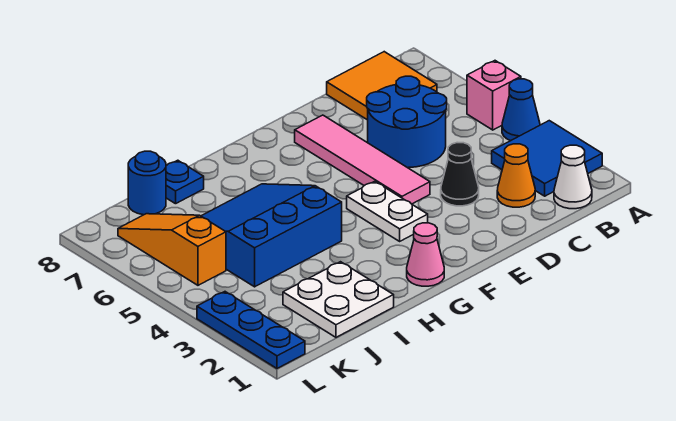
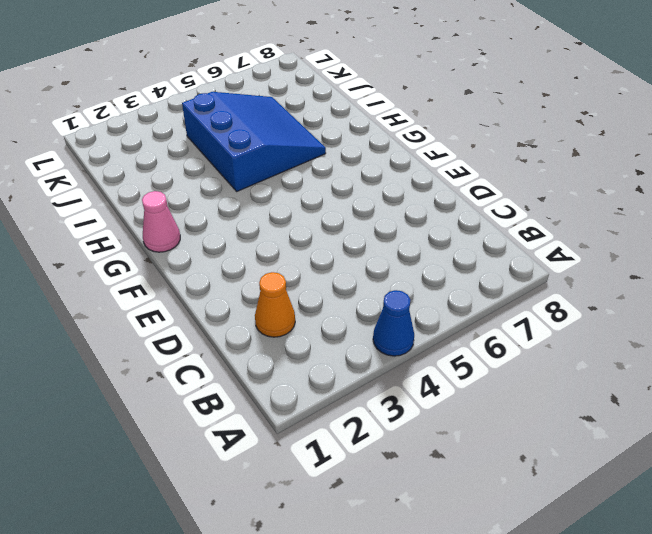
none -> blue 2x2 tile [492,121,602,196]
none -> pink 1x1 brick [467,61,521,130]
none -> white 1x1 cone [554,145,592,209]

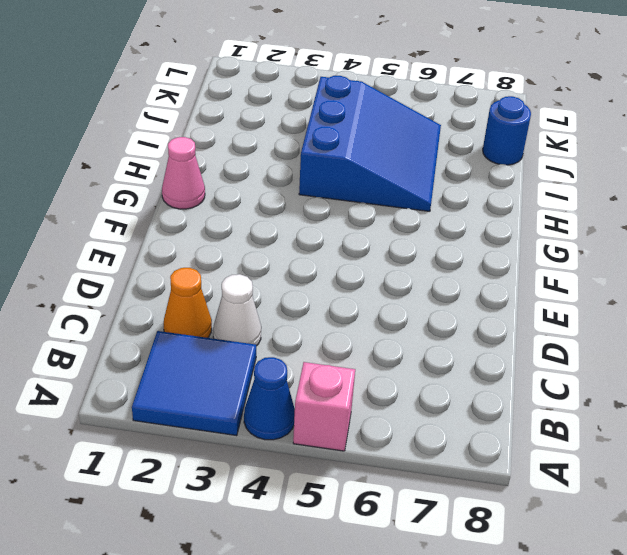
white 1x1 cone [213,274,261,346] -> white 1x1 cone moved to [554,145,592,209]
none -> orange 2x2 tile [327,52,437,120]
none -> blue 2x2 round brick [367,76,447,168]
none -> black 1x1 cone [441,143,479,206]

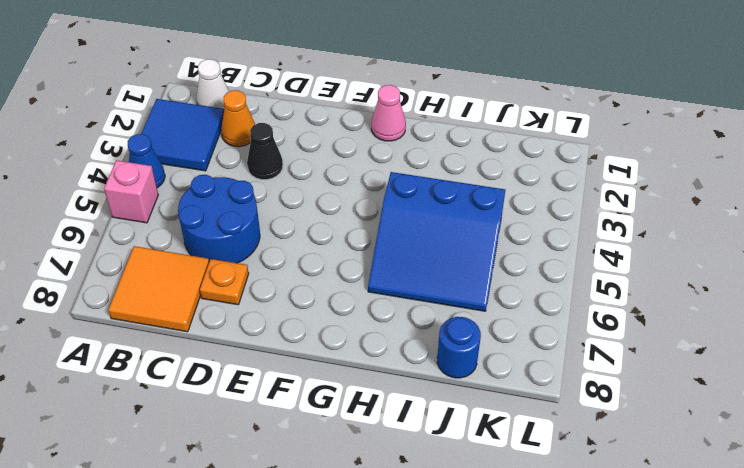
orange 1x1 plate [200,259,249,305] -> none
none -> pink 1x4 tile [295,115,430,204]
none -> white 1x2 plate [347,181,428,241]
none -> white 2x2 plate [283,262,394,337]

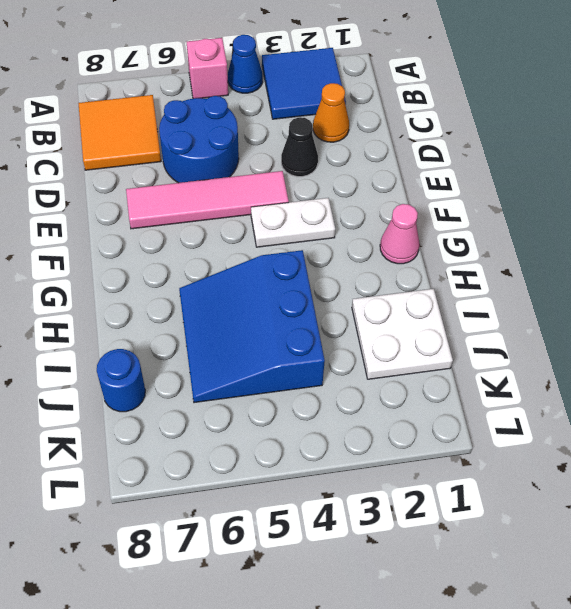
none -> white 1x1 cone [554,145,592,209]
none -> blue 1x1 plate [166,160,204,204]
none -> orange 1x3 slope [118,214,226,285]

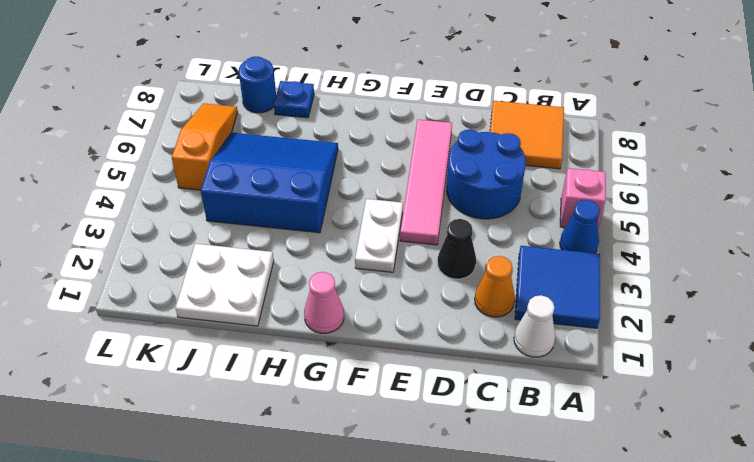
none -> blue 1x3 plate [197,292,305,368]

